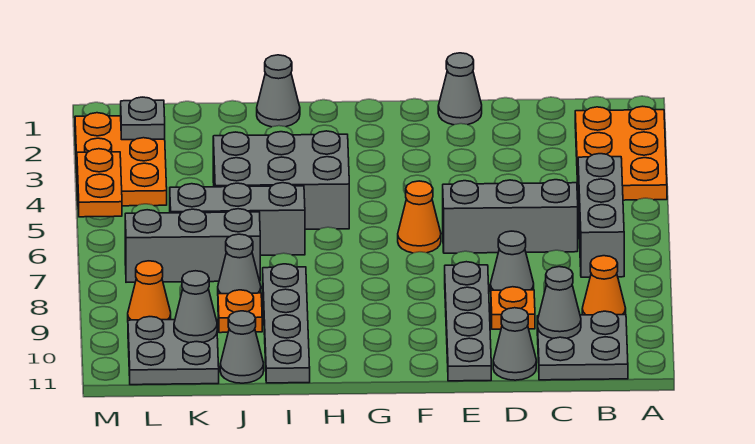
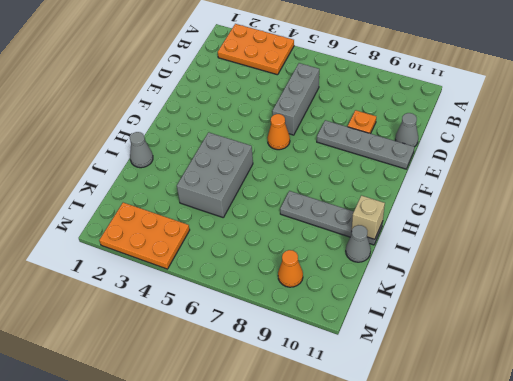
tan 1x1 brick [352,195,385,239] -> none
none -> grey 1x3 brick [578,154,624,277]
none -> orange 1x1 cone [582,256,626,315]
none -> grey 2x2 plate [537,311,628,380]

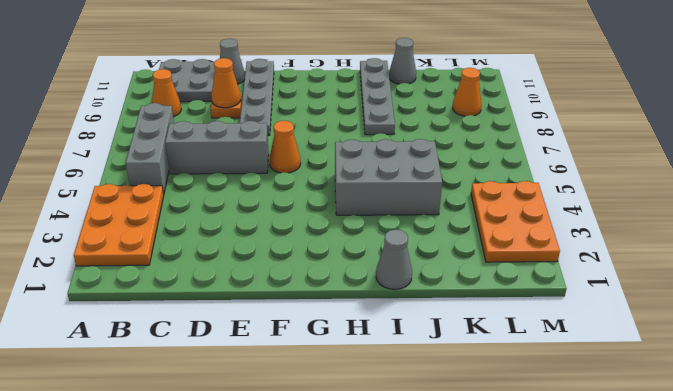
orange 1x1 cone [211,58,241,108] -> none
none -> grey 1x1 cone [490,231,534,292]
none -> grey 1x1 cone [438,53,482,125]
none -> grey 1x3 brick [170,183,305,255]

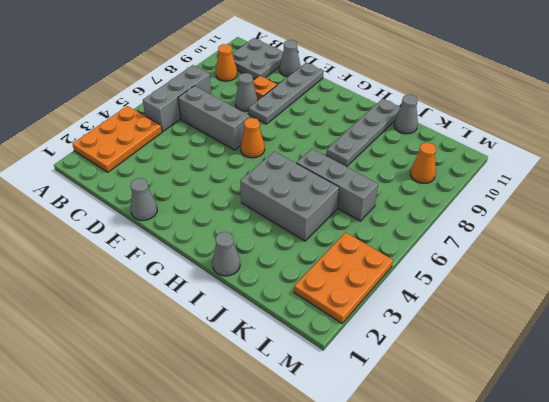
none -> grey 1x3 brick [125,209,260,282]
none -> grey 1x1 cone [218,234,261,294]
none -> orange 1x1 plate [218,290,262,333]

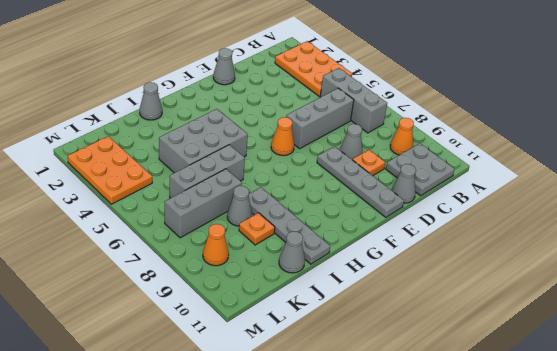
none -> grey 2x2 plate [128,317,219,385]
none -> grey 1x1 cone [538,267,581,338]
none -> grey 1x1 cone [174,271,217,343]

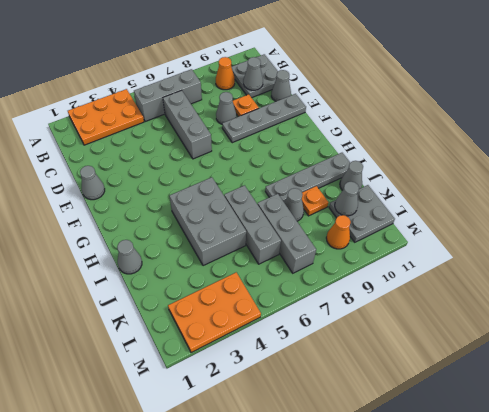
none -> orange 1x1 cone [398,181,441,253]
none -> grey 1x1 plate [121,97,165,140]
none -> orange 1x2 plate [77,149,122,217]

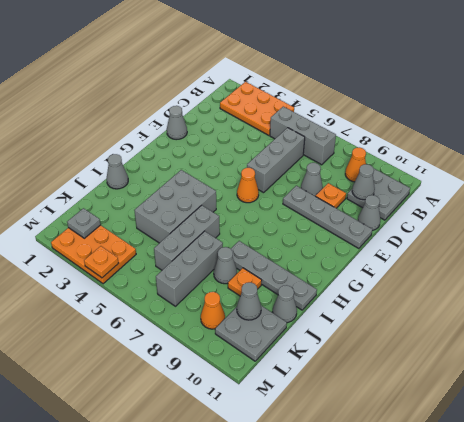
orange 1x1 plate [84,246,118,278] -> orange 1x2 plate [77,149,122,217]

